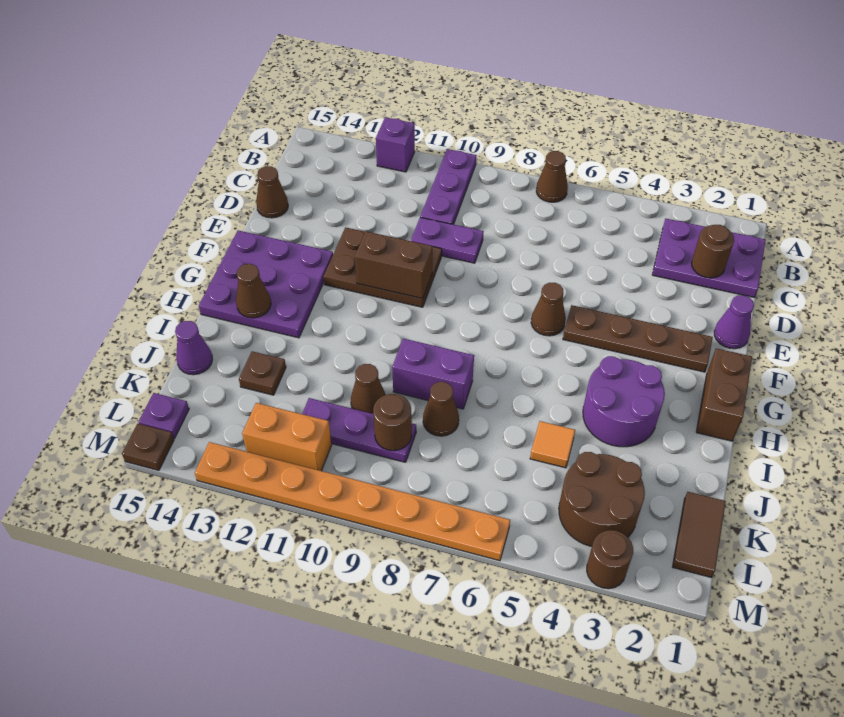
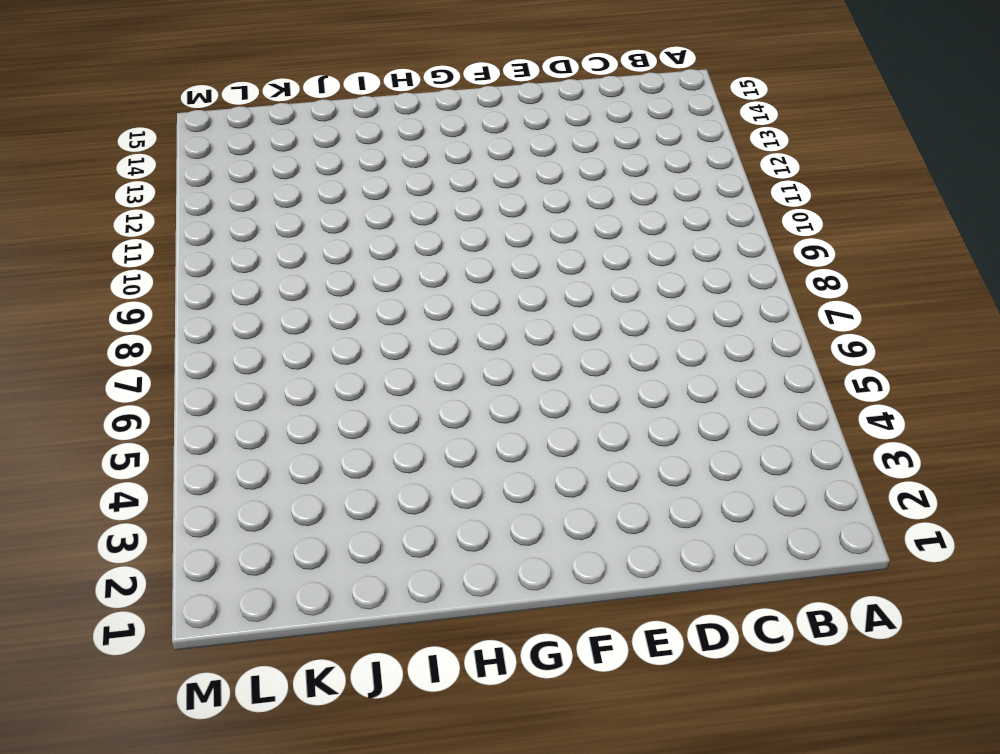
none -> brown 1x1 cone [536,151,568,202]
none -> purple 1x3 plate [420,149,476,224]
none -> purple 1x1 brick [376,117,415,172]
none -> purple 2x3 plate [652,218,766,298]

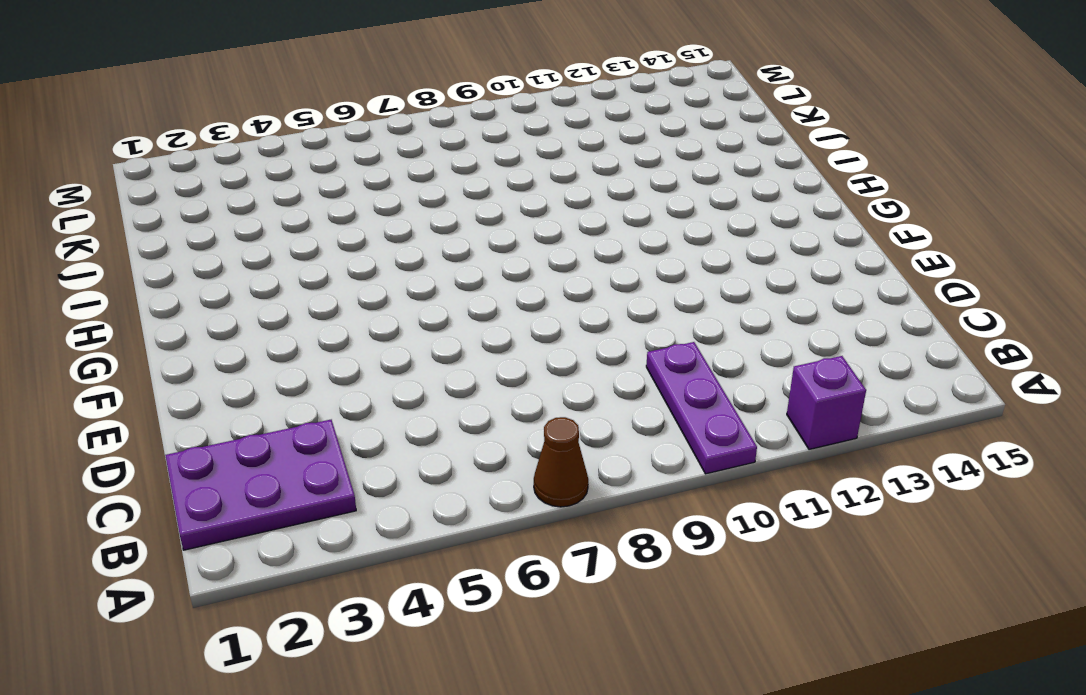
none -> purple 1x2 plate [411,217,484,263]
none -> brown 1x1 cone [256,166,288,218]
none -> purple 1x1 cone [714,295,754,349]
none -> brown 2x3 plate [324,227,442,307]

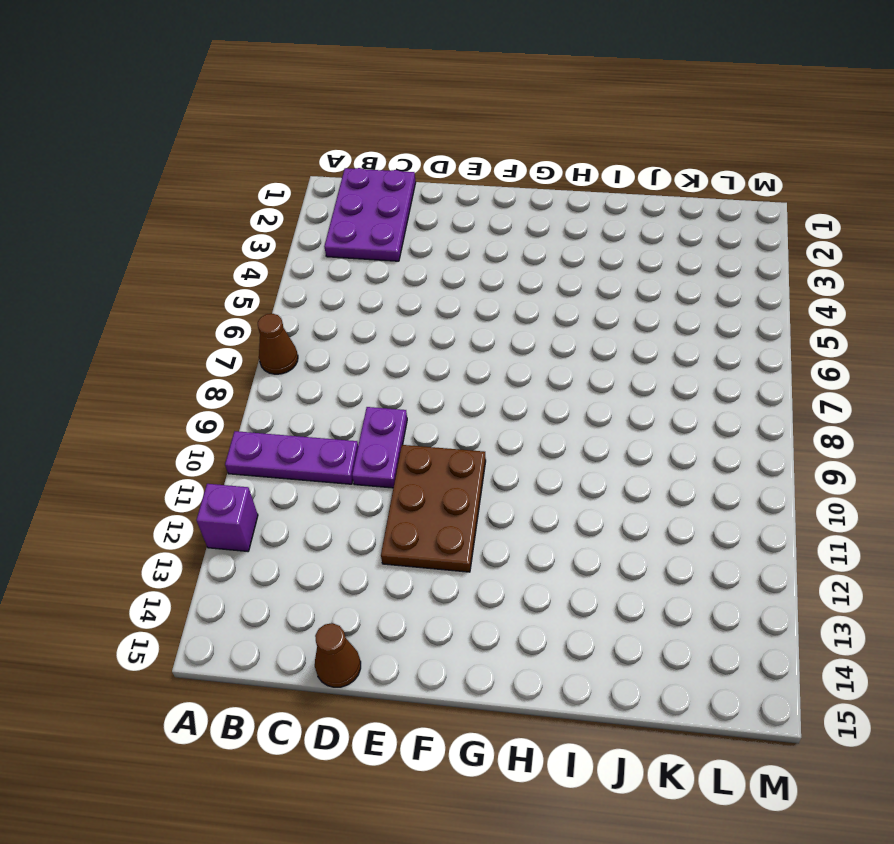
none -> purple 1x1 cone [714,295,754,349]
none -> brown 1x4 plate [563,305,713,372]
none -> brown 1x1 cone [531,283,566,336]
none -> purple 3x3 plate [199,230,333,338]

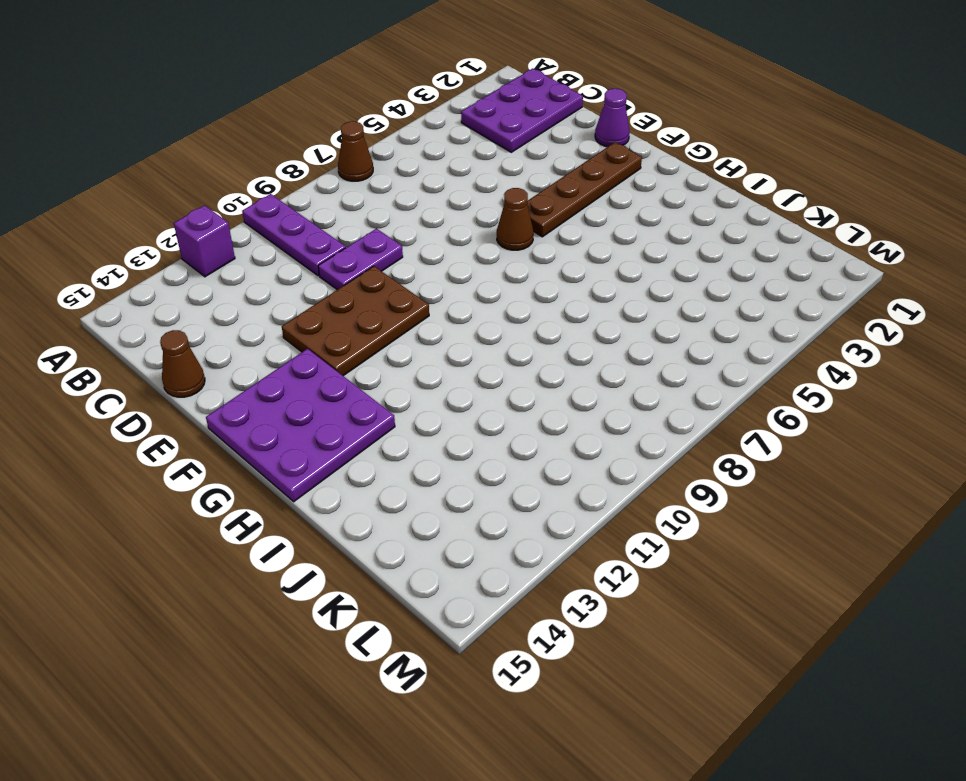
none -> brown 1x2 brick [696,348,752,441]
none -> purple 2x2 round brick [583,356,665,447]
none -> purple 1x2 brick [392,339,474,409]
none -> orange 1x1 tile [530,421,575,468]

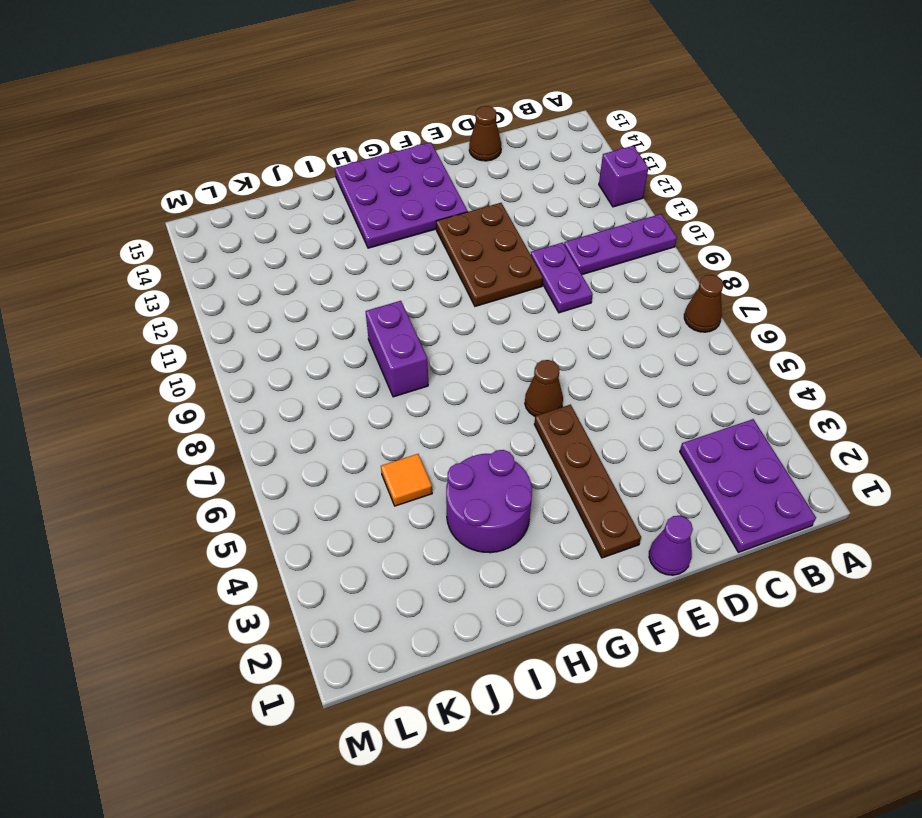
none -> brown 1x2 brick [696,348,752,441]
none -> brown 1x1 cone [423,382,459,436]
none -> brown 1x1 cone [351,364,386,414]
none -> brown 1x1 plate [239,351,286,395]

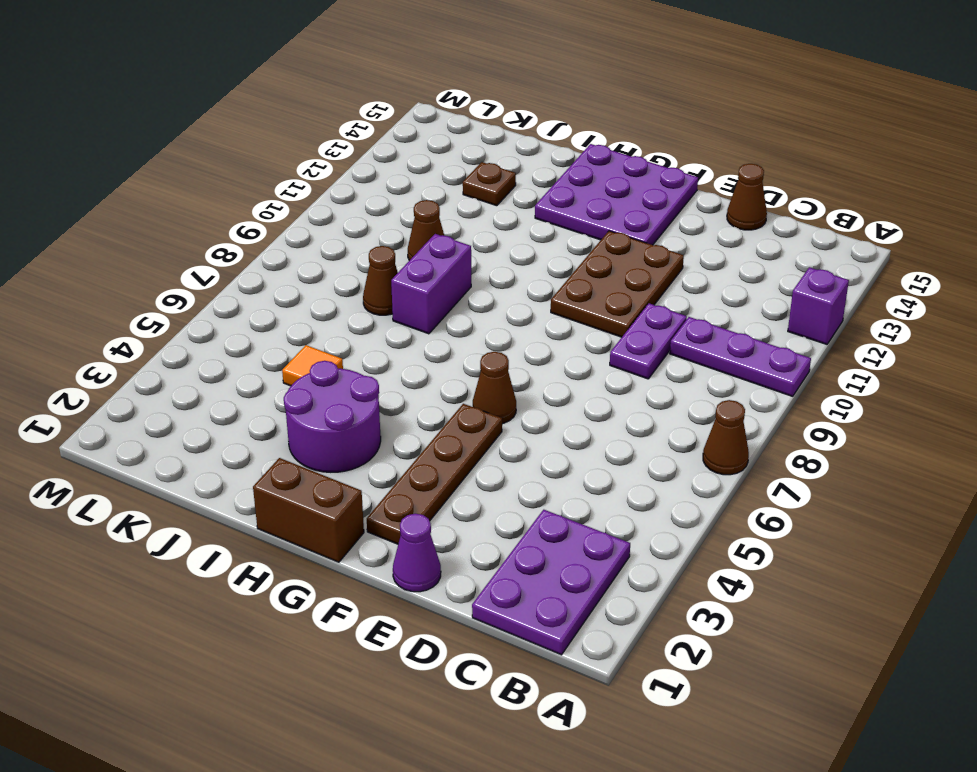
none -> purple 1x1 cone [175,321,212,375]
none -> brown 1x2 tile [673,492,726,578]
none -> brown 2x2 round brick [559,452,645,546]
none -> purple 1x3 plate [302,398,416,462]

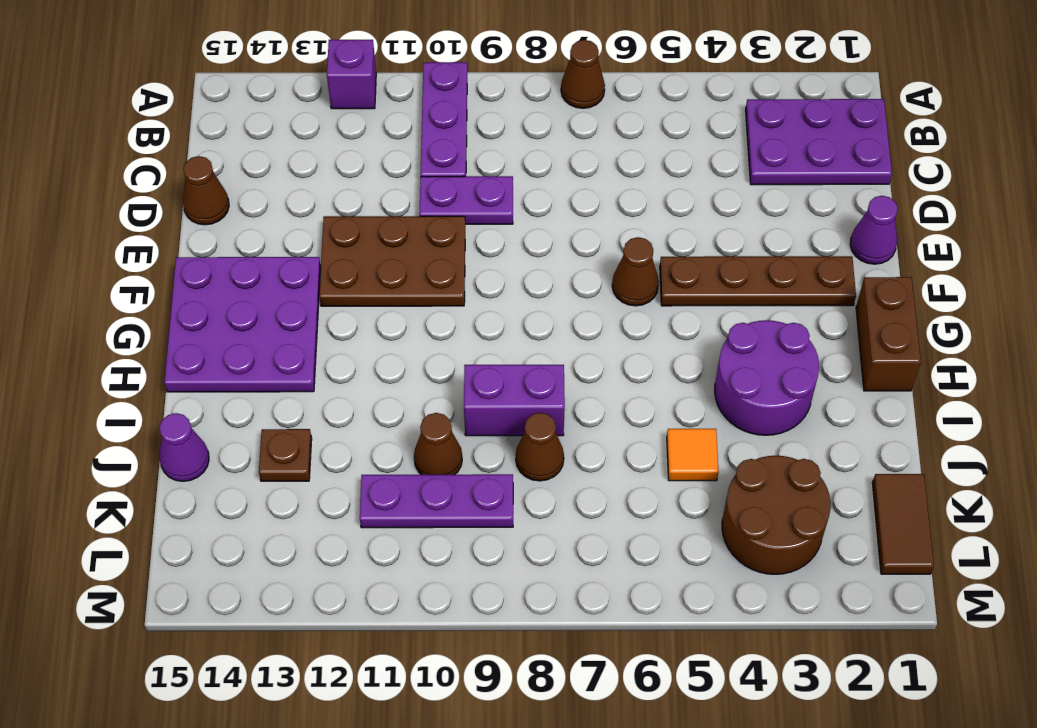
none -> orange 1x2 brick [242,403,332,471]
none -> purple 1x1 plate [138,393,189,438]
none -> brown 1x1 round brick [587,530,633,589]
none -> orange 1x8 plate [195,442,510,561]

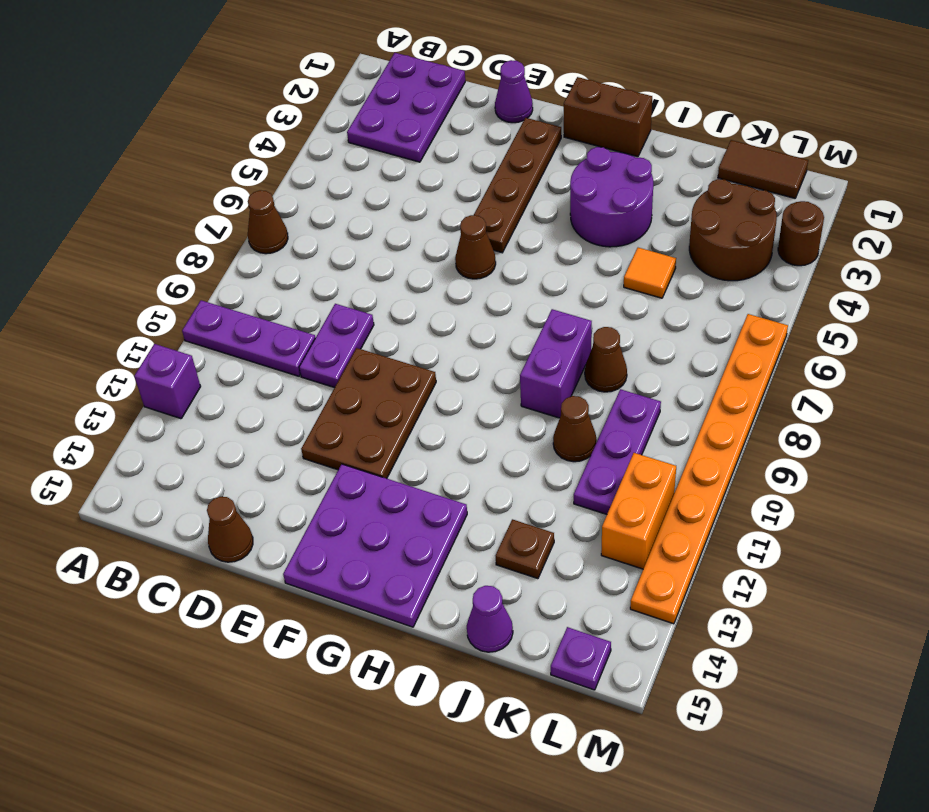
none -> brown 1x1 plate [122,424,174,470]
none -> brown 1x1 round brick [692,225,734,278]
none -> brown 1x2 brick [355,231,433,299]
none -> brown 1x1 cone [236,264,271,318]

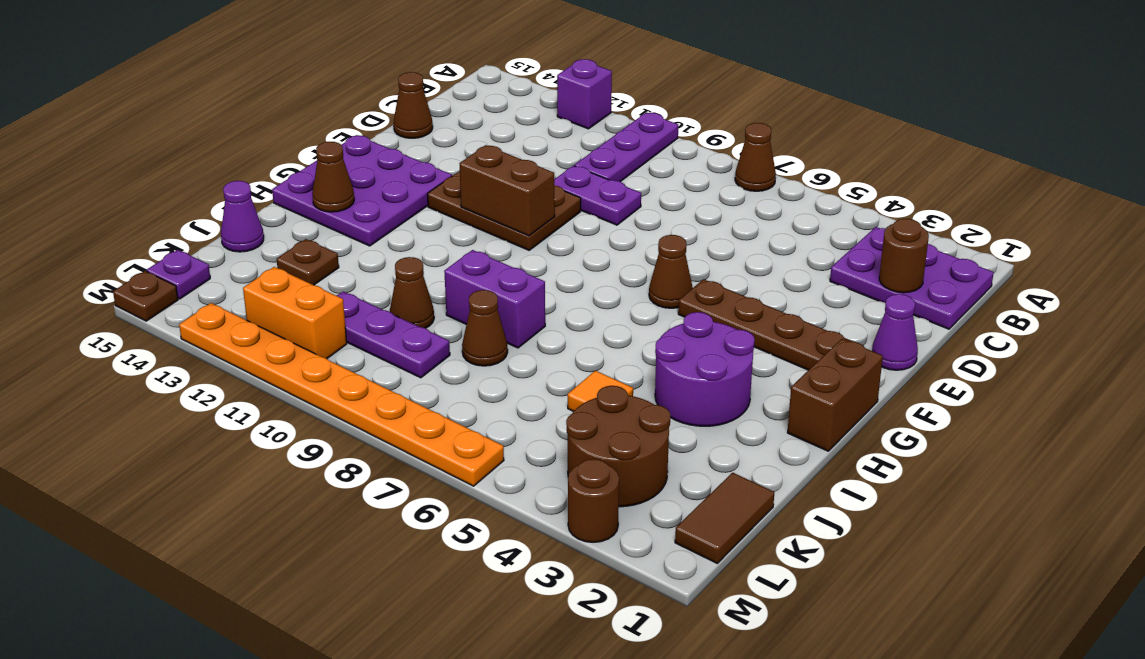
none -> brown 1x1 round brick [373,394,412,451]

